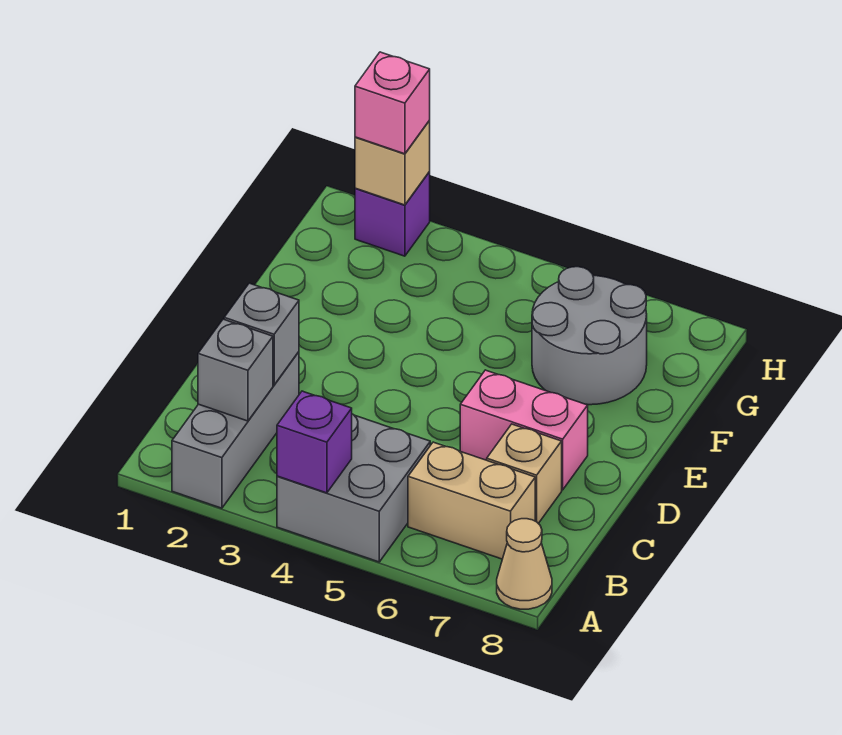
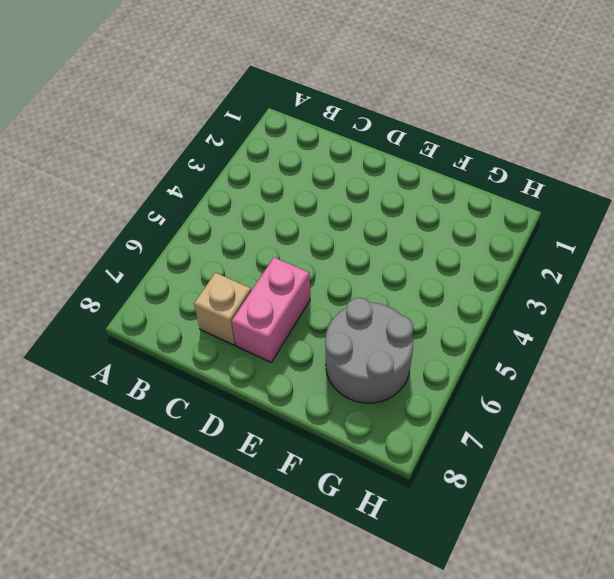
none -> grey 1x3 brick [172,352,299,508]
none -> grey 2x2 brick [277,414,430,562]
none -> tan 1x1 cone [497,519,552,609]

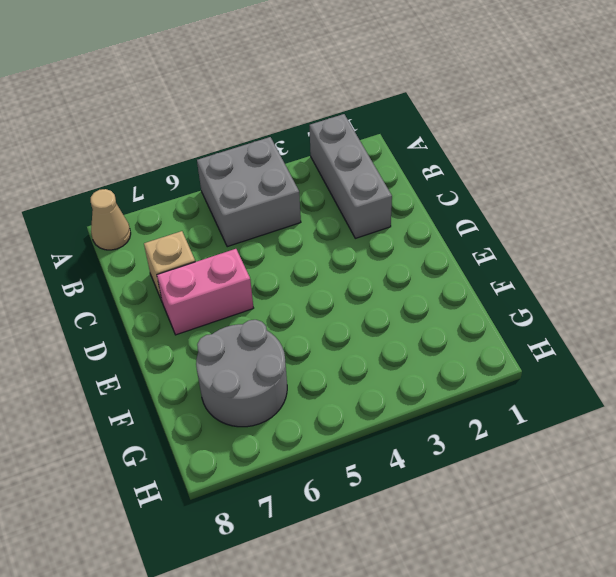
none -> tan 1x2 brick [408,442,535,559]
none -> purple 1x1 brick [355,172,430,256]
none -> purple 1x1 brick [277,391,352,493]

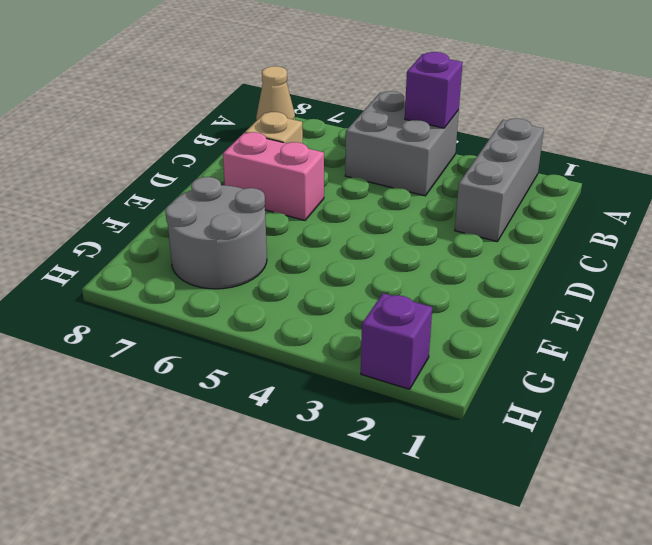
none -> tan 1x2 brick [408,442,535,559]
none -> grey 1x1 brick [198,319,273,421]
none -> grey 1x1 brick [224,283,299,385]

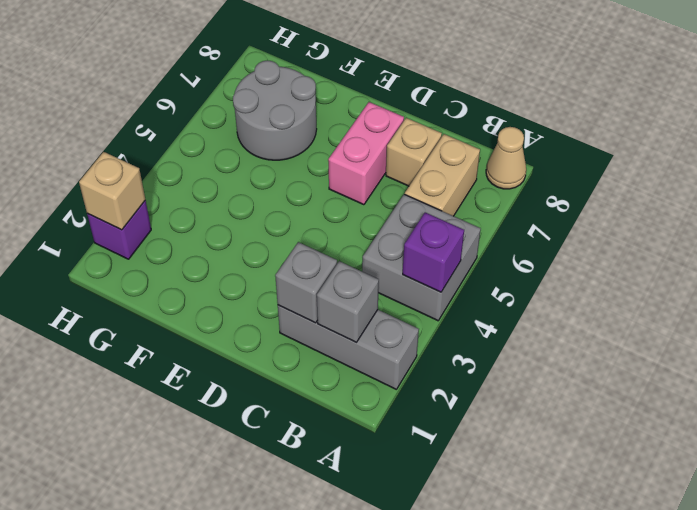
none -> pink 1x1 brick [355,52,430,154]

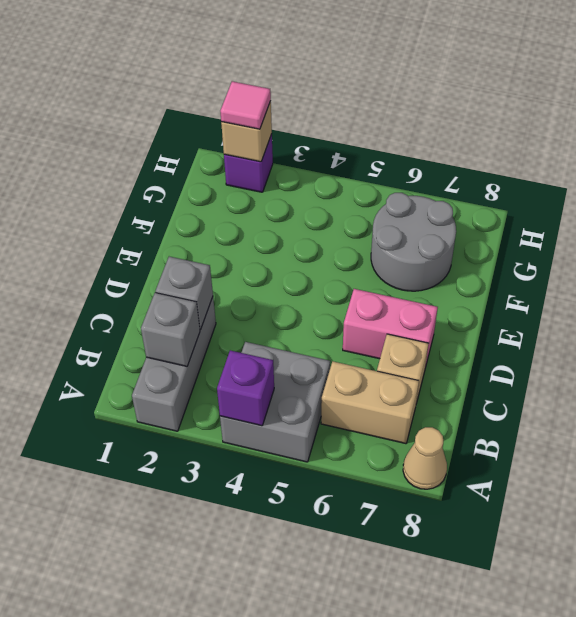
pink 1x1 tile [220,81,271,129] -> pink 1x1 brick [355,52,430,154]

